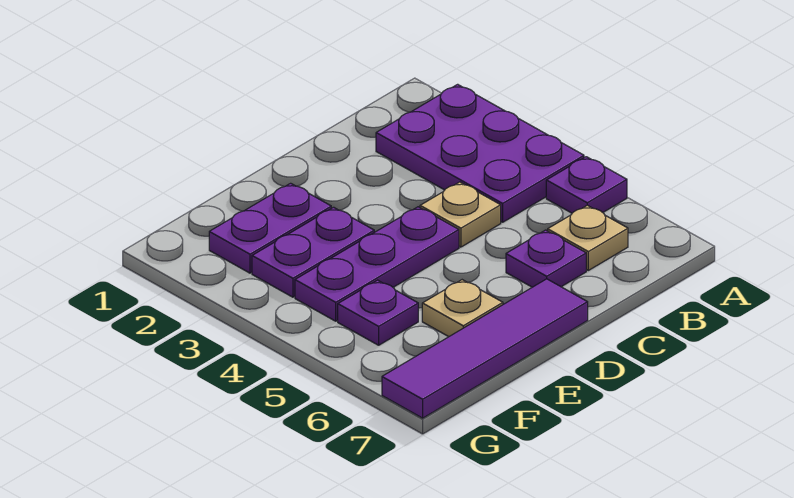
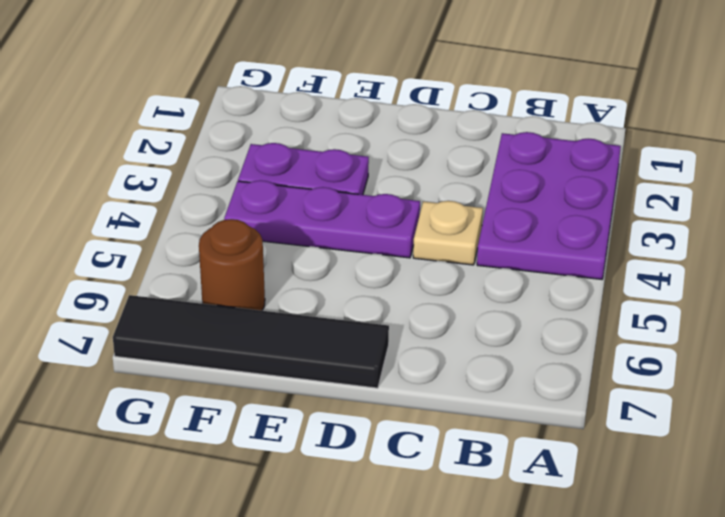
black 1x4 tile [113,295,389,388] -> purple 1x4 tile [382,279,588,418]
brown 1x1 round brick [199,219,265,311] -> none
none -> purple 1x1 plate [546,157,627,213]
none -> tan 1x1 plate [548,205,628,270]

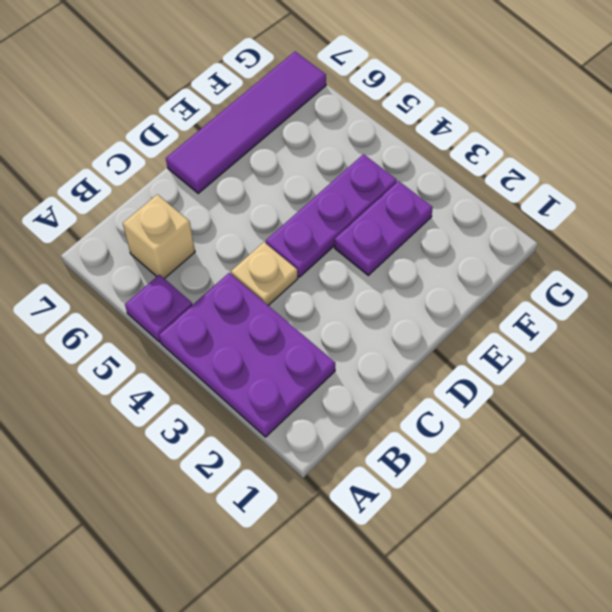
tan 1x1 brick [123,194,195,279] -> tan 1x1 plate [548,205,628,270]
none -> purple 1x1 plate [506,230,586,287]
none -> purple 1x2 plate [209,183,331,273]

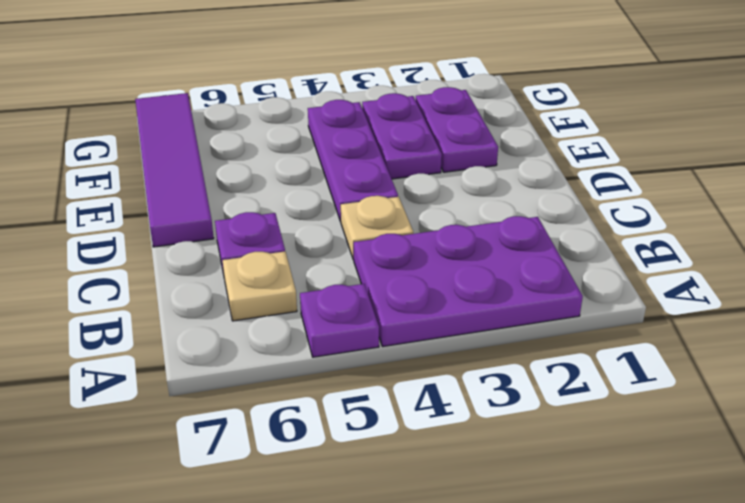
none -> tan 1x1 plate [422,280,503,337]
none -> purple 1x1 plate [338,280,418,345]

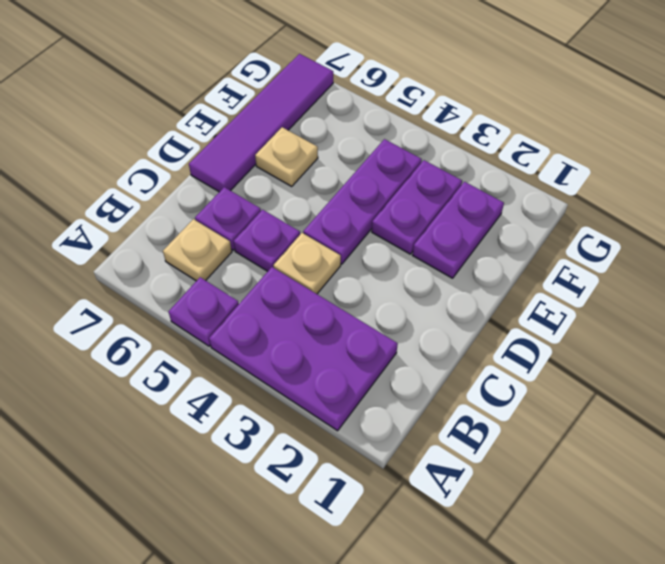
purple 1x1 plate [234,210,300,271] -> purple 1x1 plate moved to [338,280,418,345]

